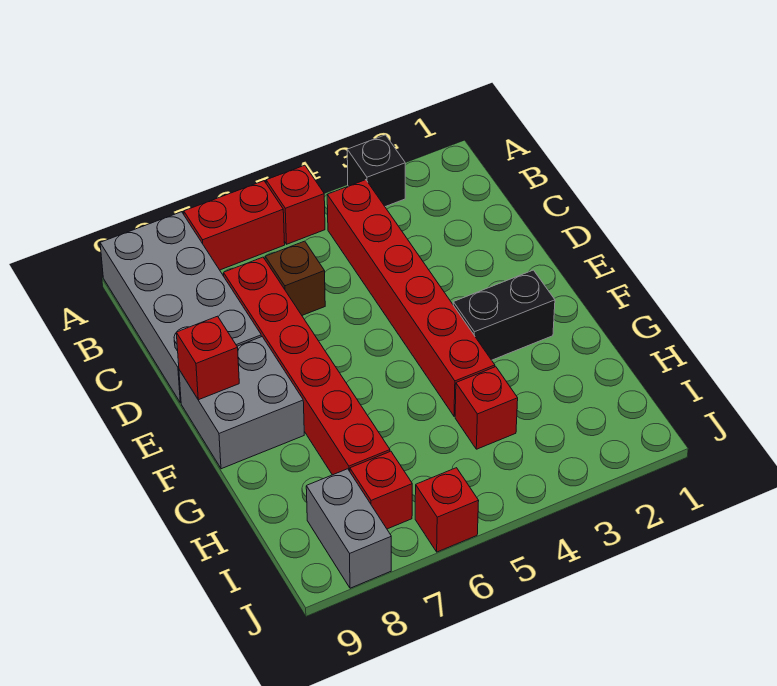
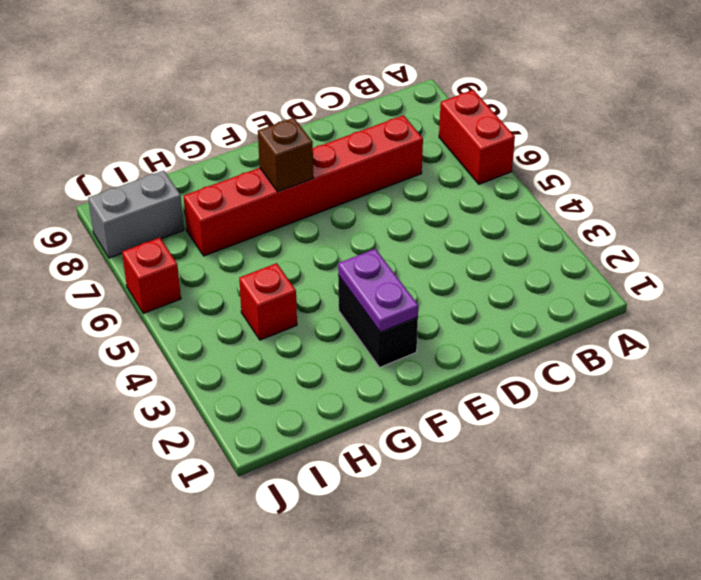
purple 1x2 plate [338,249,418,332] -> none
brown 1x1 brick [258,118,313,192] -> brown 1x1 brick moved to [265,241,325,315]
none -> black 1x1 brick [347,135,405,207]
none -> red 1x1 brick [266,165,325,244]
none -> grey 2x4 brick [100,212,261,403]

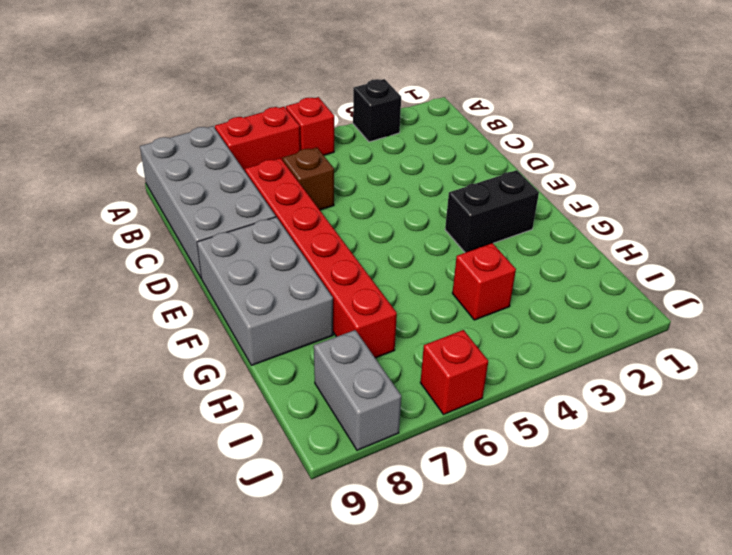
grey 2x3 brick [197,217,333,365] -> grey 2x2 brick [179,337,304,469]
none -> red 1x6 brick [327,180,495,416]
none -> red 1x1 brick [350,451,412,529]
none -> red 1x1 brick [176,316,239,400]

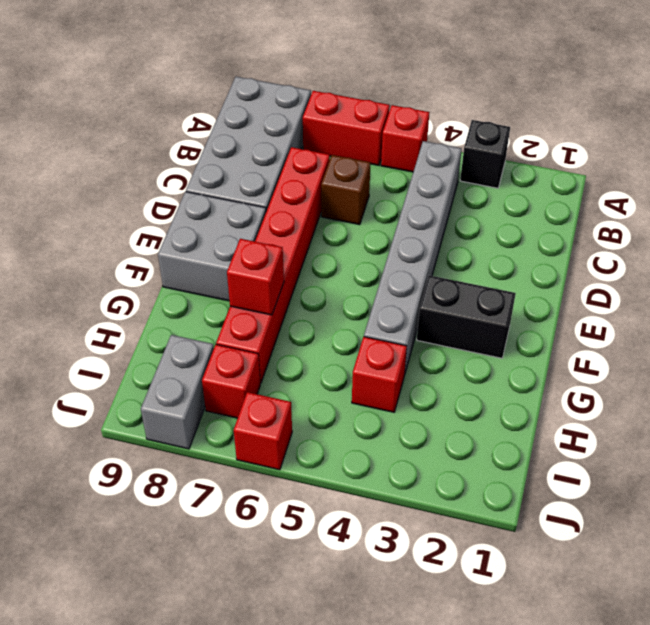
grey 1x6 brick [364,141,462,375] -> red 1x6 brick [327,180,495,416]
red 1x1 brick [227,239,284,315] -> red 1x1 brick moved to [176,316,239,400]

